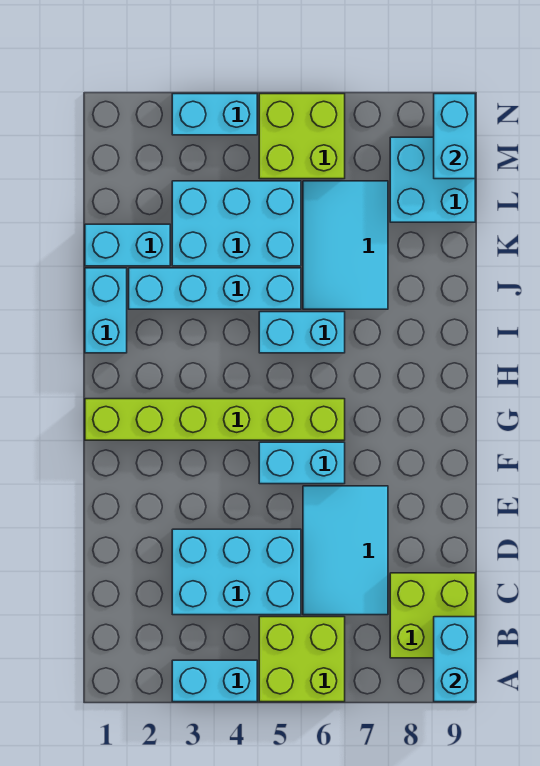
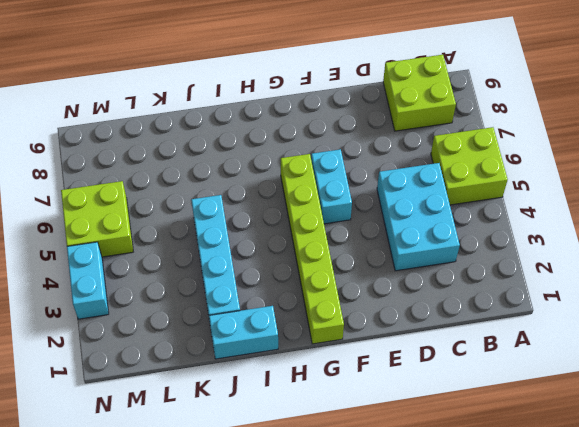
none -> cyan 1x2 brick [172,660,257,702]
none -> cyan 2x3 tile [303,486,388,615]
none -> cyan 1x2 brick [259,312,345,353]

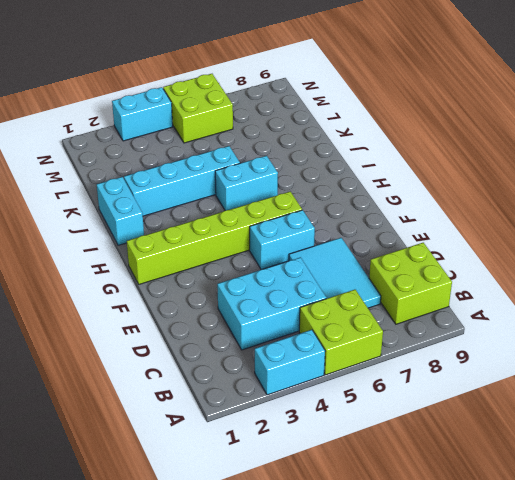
none -> cyan 2x3 tile [303,181,388,309]
none -> cyan 1x2 brick [85,224,170,266]
none -> cyan 2x3 brick [172,181,301,266]

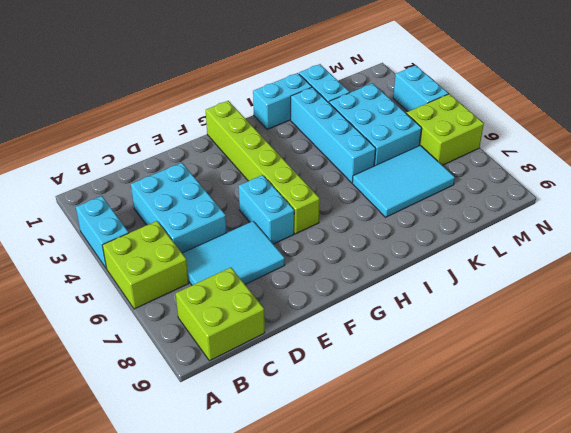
none -> cyan 1x2 brick [259,312,345,353]
none -> cyan 2x2 brick [390,137,475,222]
none -> cyan 1x2 brick [434,617,475,702]

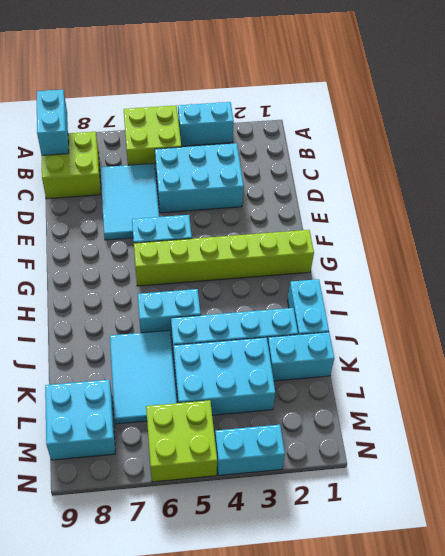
none -> cyan 1x2 brick [434,94,475,179]

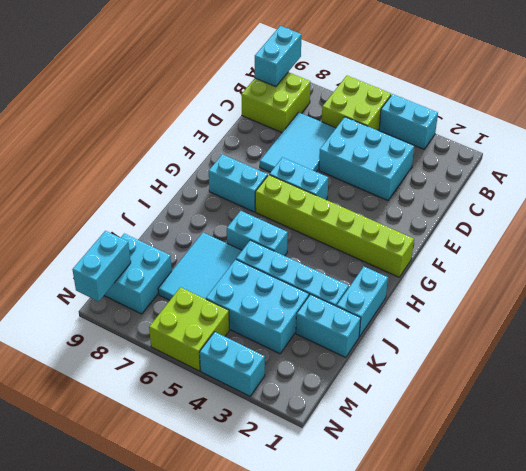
cyan 1x2 brick [209,154,268,212] -> none

